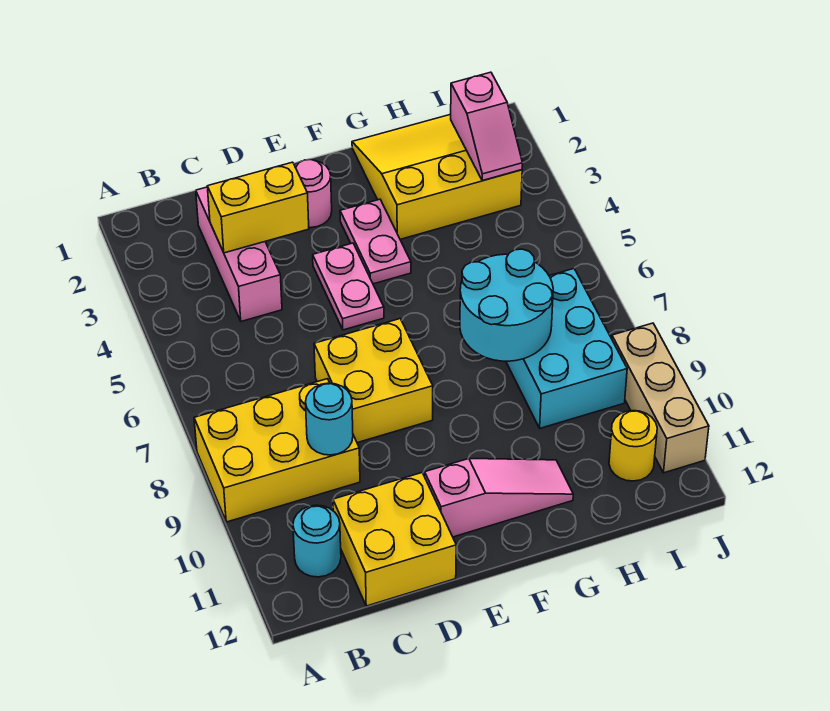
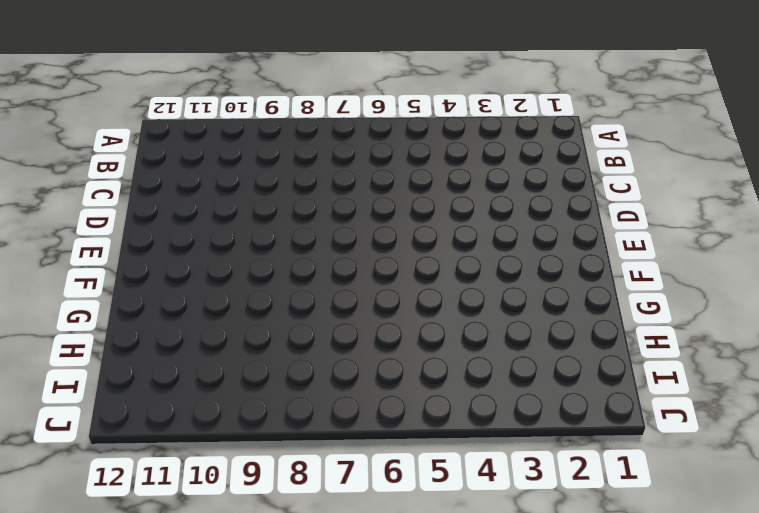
none -> yellow 2x3 brick [194,379,360,522]
none -> cyan 1x1 round brick [293,505,341,577]
none -> pink 1x3 brick [196,187,282,321]

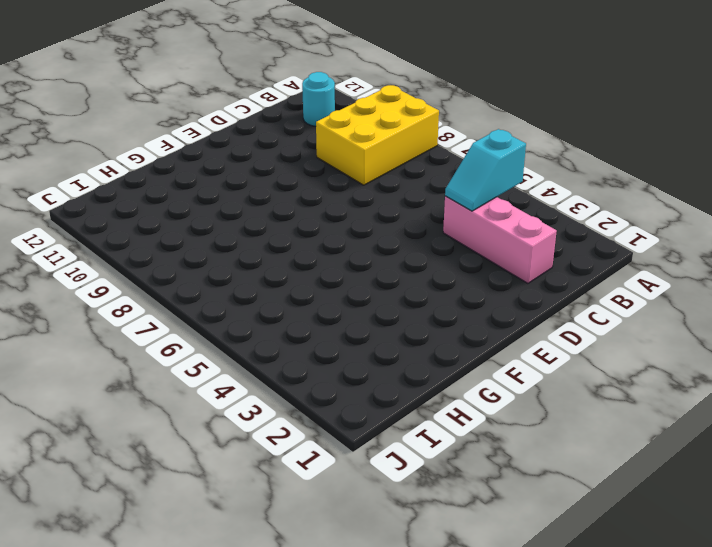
cyan 1x2 slope [445,129,526,211] -> none
none -> yellow 2x2 brick [333,473,456,606]
none -> yellow 2x2 brick [314,319,433,443]
none -> pink 1x1 round brick [295,160,332,228]

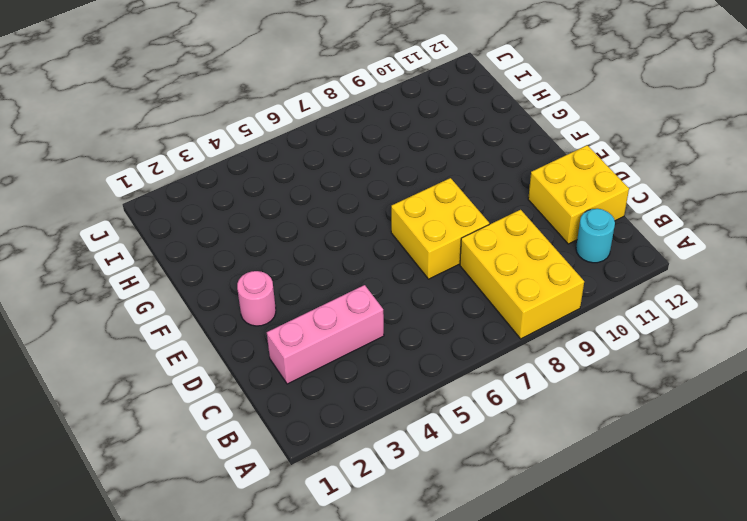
none -> pink 1x2 plate [313,243,384,330]
none -> pink 1x3 slope [425,459,573,537]
none -> pink 1x2 plate [340,199,411,284]

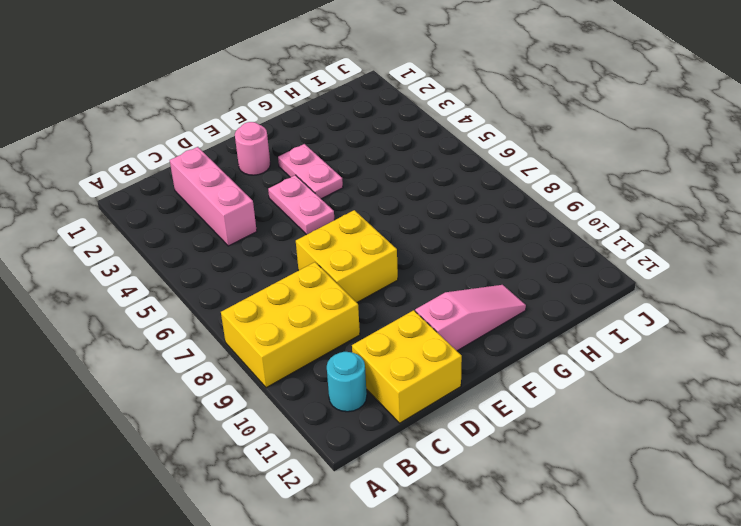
none -> yellow 3x3 slope [352,114,522,239]
none -> cyan 2x3 brick [506,269,627,428]
none -> yellow 1x1 round brick [609,411,657,481]

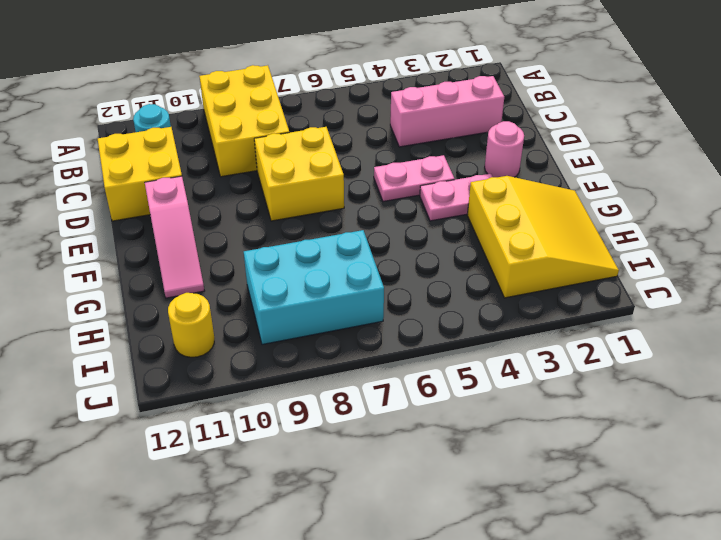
none -> tan 1x3 brick [612,323,709,473]
none -> yellow 1x2 brick [207,162,309,253]
none -> cyan 1x1 round brick [306,383,353,455]

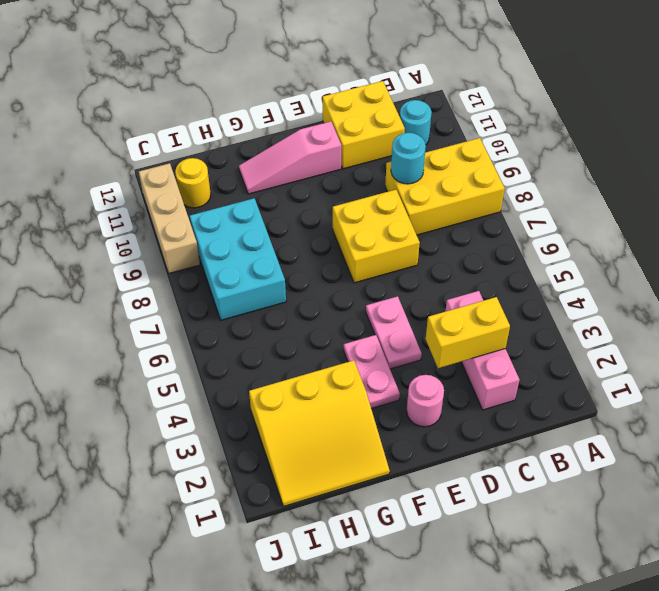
none -> cyan 2x2 round brick [460,249,553,361]
none -> pink 1x2 slope [451,72,523,181]

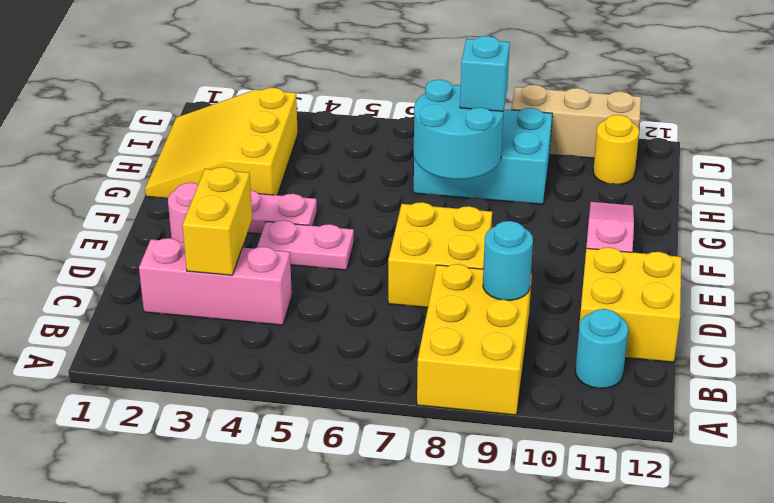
cyan 1x1 brick [460,36,510,111] -> none
none -> pink 1x2 slope [451,72,523,181]

